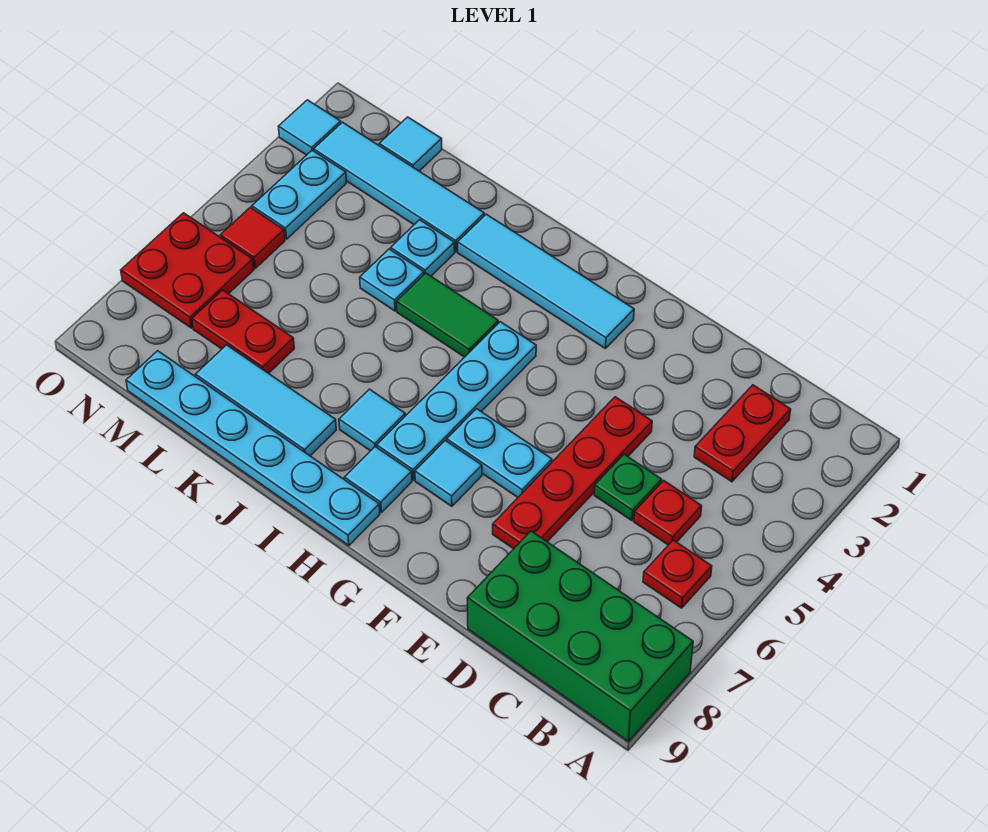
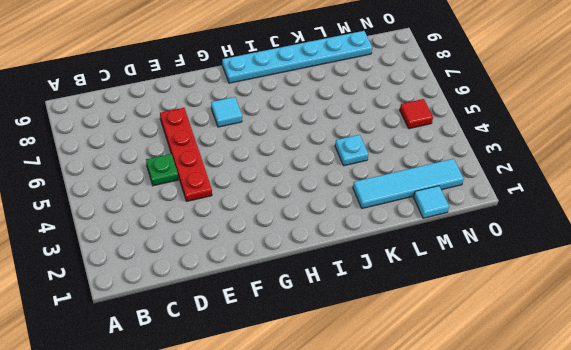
none -> green 2x4 brick [467,531,693,741]
none -> red 1x1 plate [643,540,712,608]
none -> red 1x2 plate [694,385,791,482]

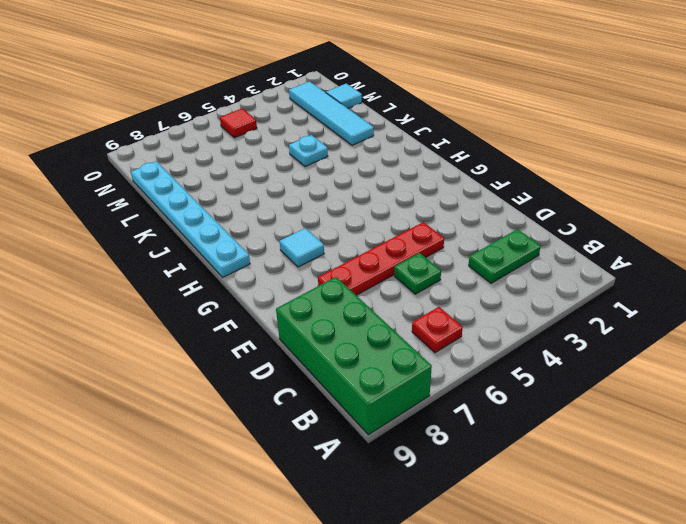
green 1x2 plate [469,229,541,283] -> red 1x2 plate [694,385,791,482]
none -> red 1x1 plate [634,480,702,545]
none -> cyan 1x2 plate [447,409,552,497]
none -> cyan 1x4 tile [458,214,634,349]

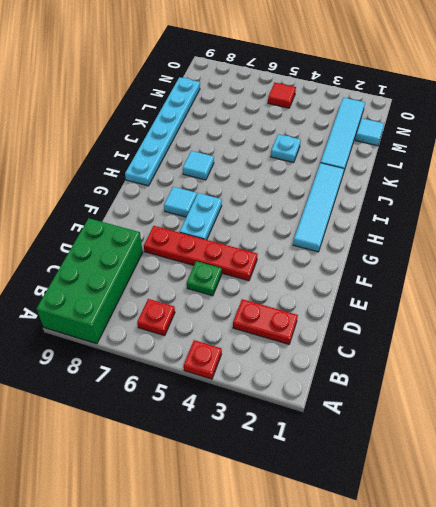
red 1x1 plate [184,340,222,379] -> red 1x1 plate moved to [634,480,702,545]
none -> cyan 1x4 plate [377,322,536,480]
none -> cyan 1x1 tile [344,447,412,512]
none -> green 1x2 tile [396,273,498,357]

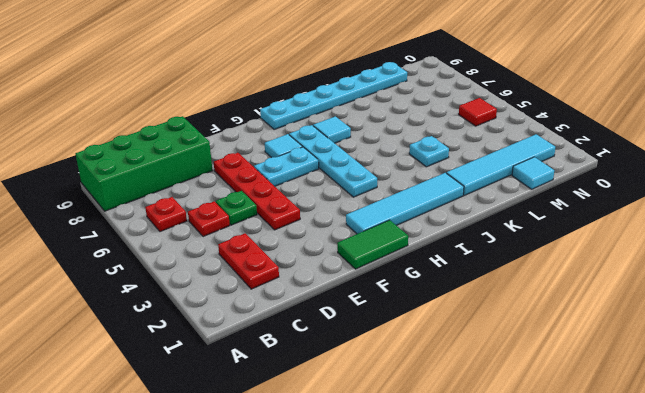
green 1x2 tile [337,220,408,269] -> green 1x2 tile moved to [396,273,498,357]
none -> cyan 1x1 tile [344,447,412,512]
none -> cyan 1x3 tile [196,345,336,456]
none -> cyan 1x1 plate [391,220,455,276]

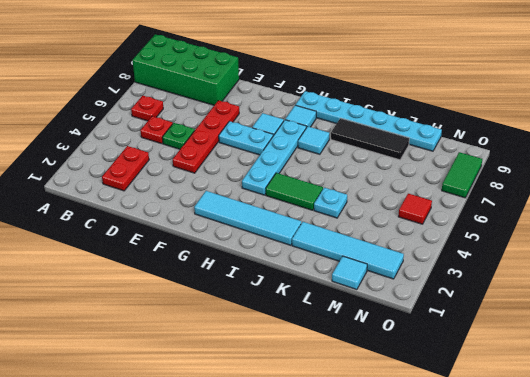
black 1x3 tile [331,118,409,160] -> cyan 1x3 tile [196,345,336,456]
green 1x2 tile [442,152,482,198] -> red 2x2 plate [121,213,254,328]
none -> cyan 1x1 plate [391,220,455,276]
none -> red 1x2 plate [192,290,294,373]
none -> cyan 1x2 plate [252,150,346,239]

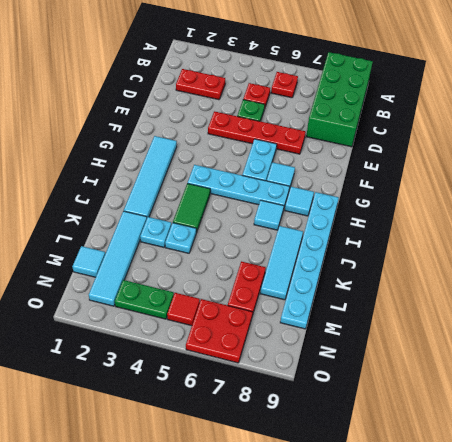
green 1x2 plate [115,280,174,319] -> cyan 1x2 plate [252,150,346,239]
none -> cyan 1x1 tile [278,100,341,155]

